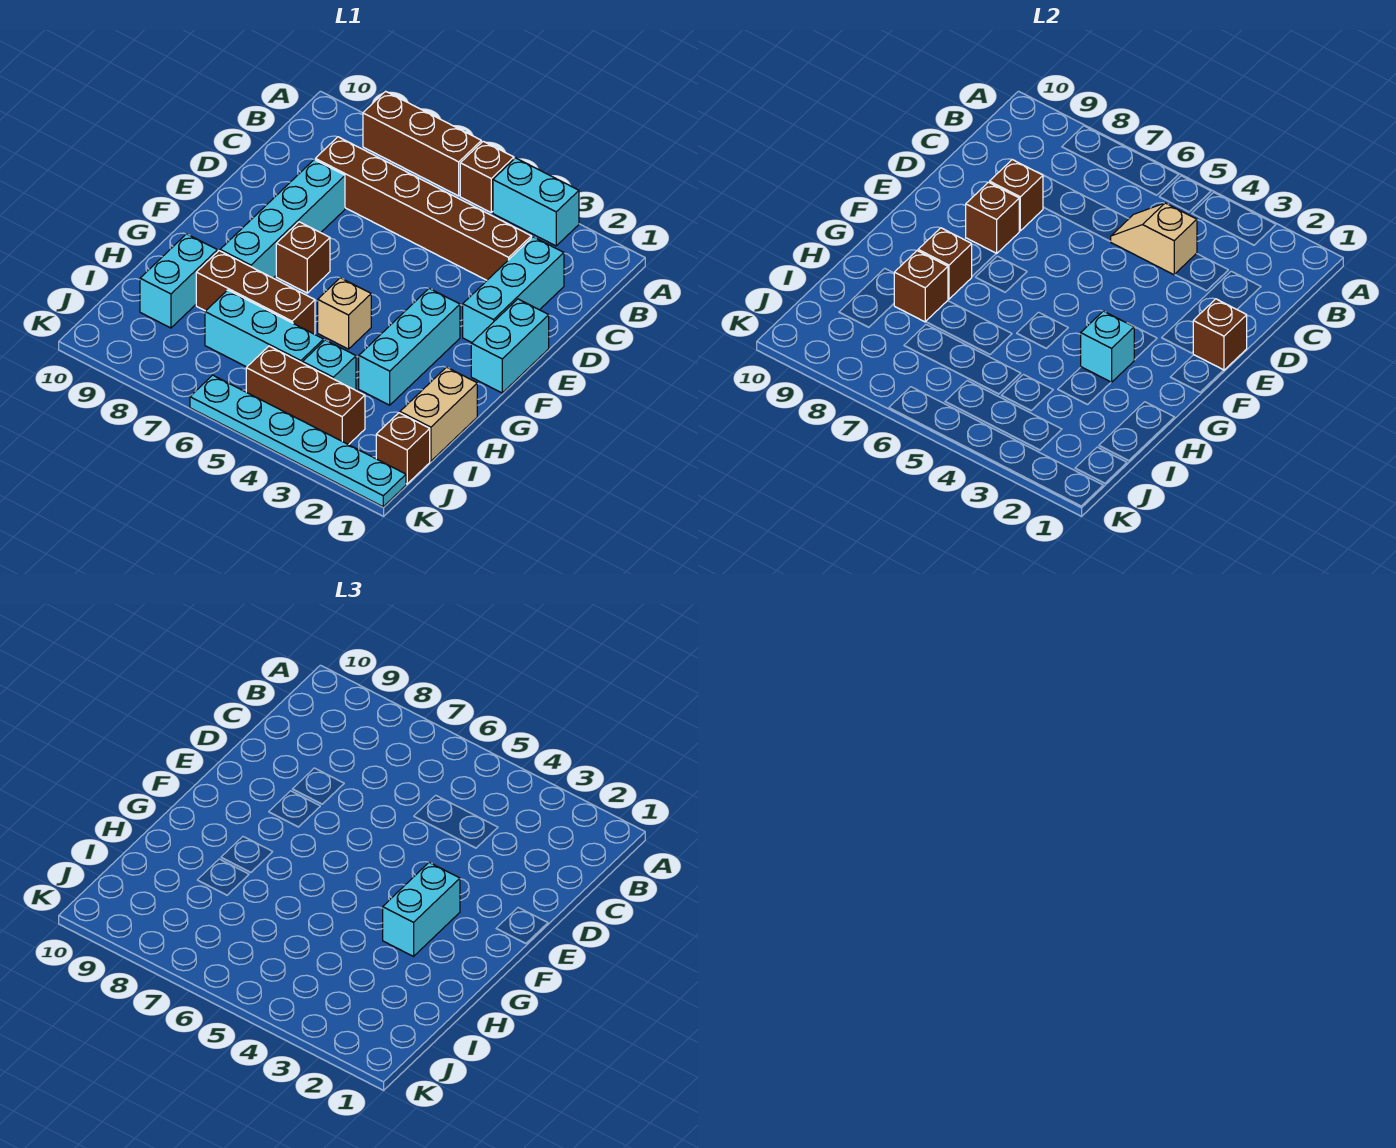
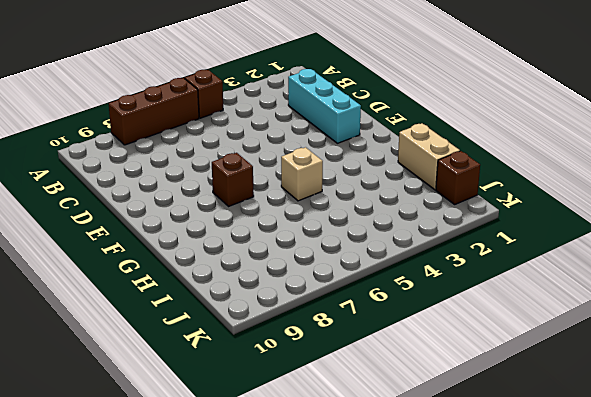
none -> cyan 1x2 brick [493,158,579,246]
none -> brown 1x6 brick [315,137,531,280]
none -> cyan 1x4 brick [220,160,345,278]

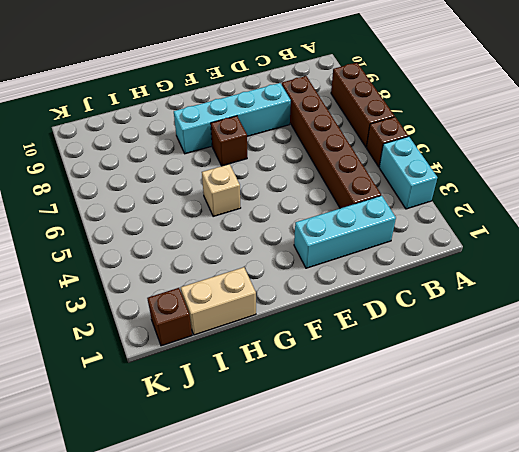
none -> cyan 1x2 brick [471,299,549,393]
none -> cyan 1x3 brick [359,288,460,405]
none -> brown 1x3 brick [196,251,315,334]

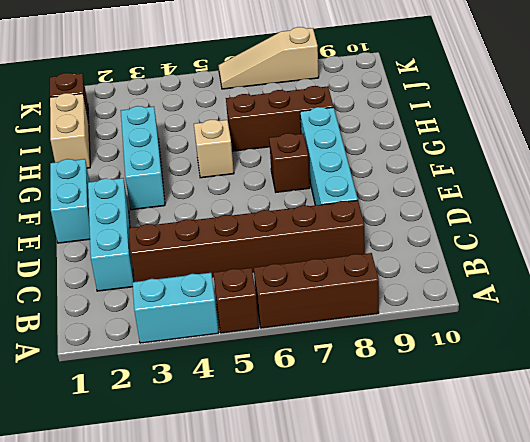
tan 1x3 slope [218,27,319,89] -> cyan 1x6 plate [190,375,406,507]
none -> cyan 1x2 brick [140,234,217,328]
none -> cyan 1x1 brick [303,340,356,390]
none -> cyan 1x3 brick [205,290,324,367]

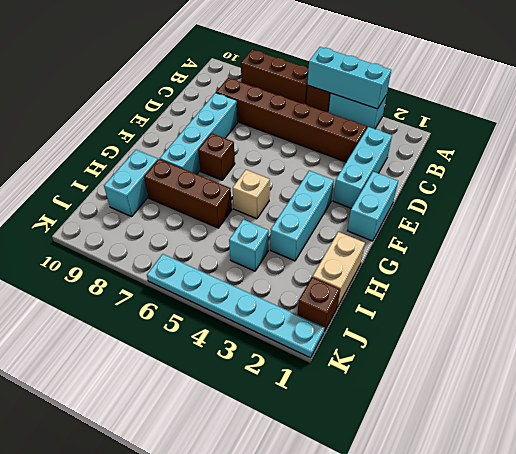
cyan 1x3 brick [308,47,391,109] -> cyan 1x3 brick moved to [205,290,324,367]
none -> brown 1x3 brick [246,346,365,445]
none -> tan 1x2 slope [1110,203,1197,275]
none -> brown 1x1 brick [990,160,1043,231]

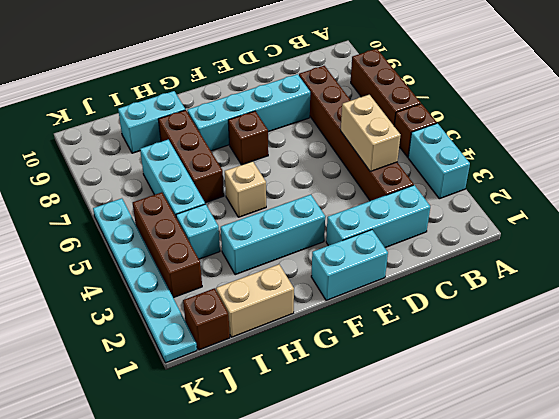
tan 1x2 brick [341,95,400,171] -> tan 1x2 slope [1110,203,1197,275]
none -> brown 1x1 brick [990,160,1043,231]
none -> brown 1x1 brick [1193,299,1247,370]
none -> brown 1x1 brick [966,182,1019,254]

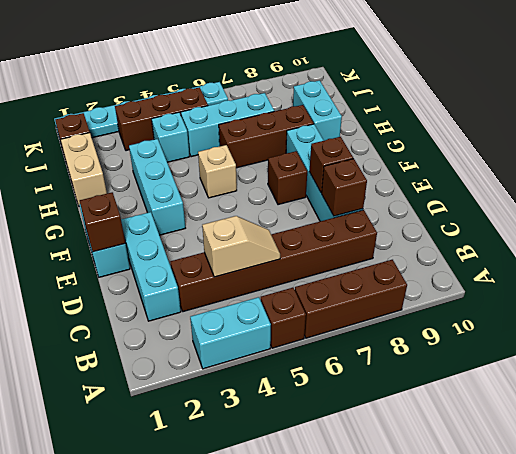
none -> cyan 1x1 brick [1081,311,1134,382]
none -> brown 1x1 brick [918,228,972,299]
none -> brown 1x1 brick [894,251,948,322]

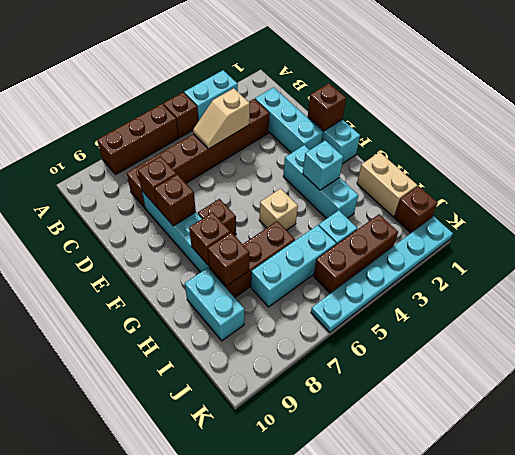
none -> cyan 1x2 brick [383,862,460,956]

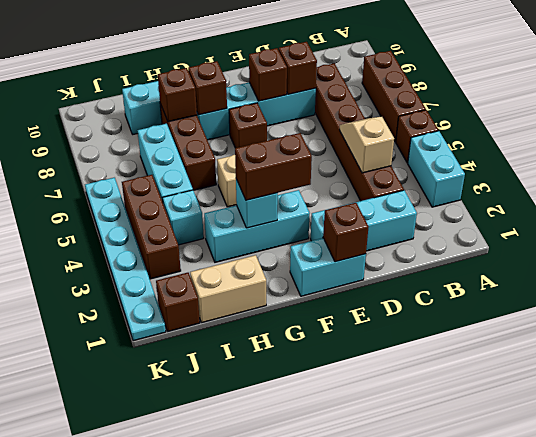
brown 1x2 brick [235,133,312,200] -> cyan 1x2 brick [383,862,460,956]

